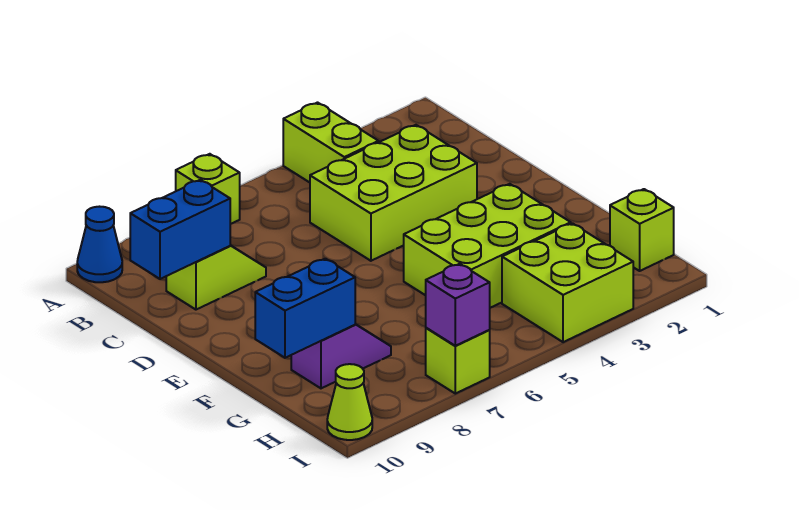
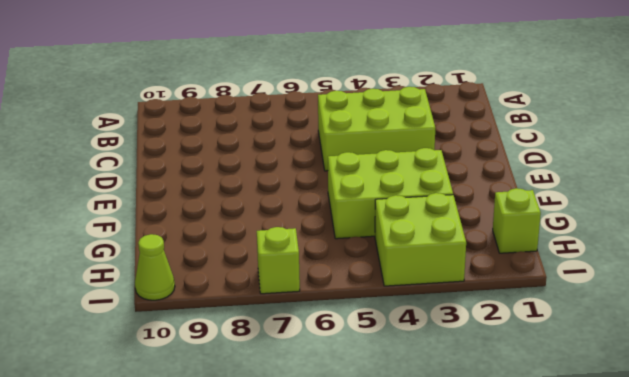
none -> lime 1x2 brick [283,103,379,182]
none -> lime 1x1 brick [176,154,240,224]
none -> blue 1x1 cone [77,207,122,282]

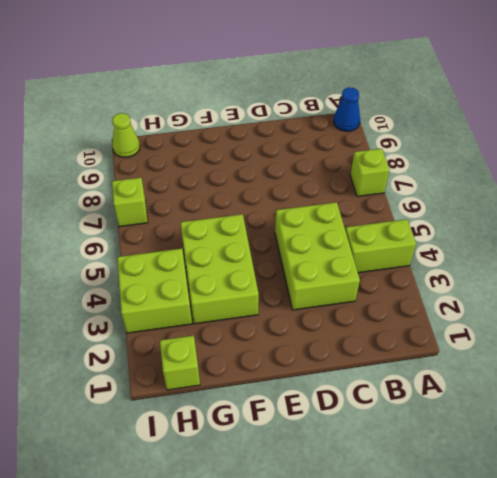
none -> lime 1x2 slope [166,245,266,310]
none -> purple 1x2 slope [291,324,391,388]
none -> blue 1x2 brick [130,180,230,279]

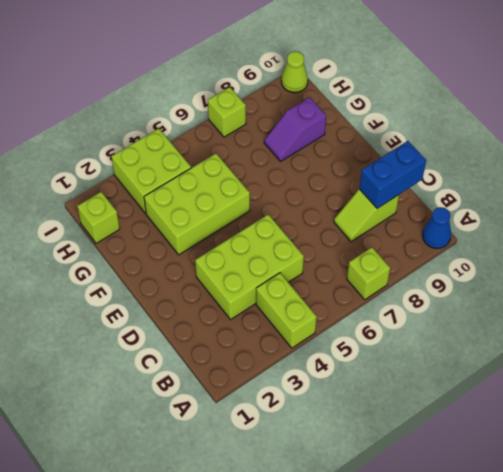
none -> blue 1x2 brick [255,259,355,358]
none -> purple 1x1 brick [426,264,490,346]

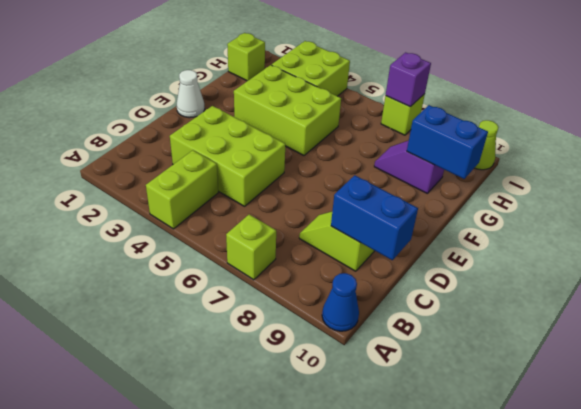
white 1x1 cone [177,70,205,118] -> none

